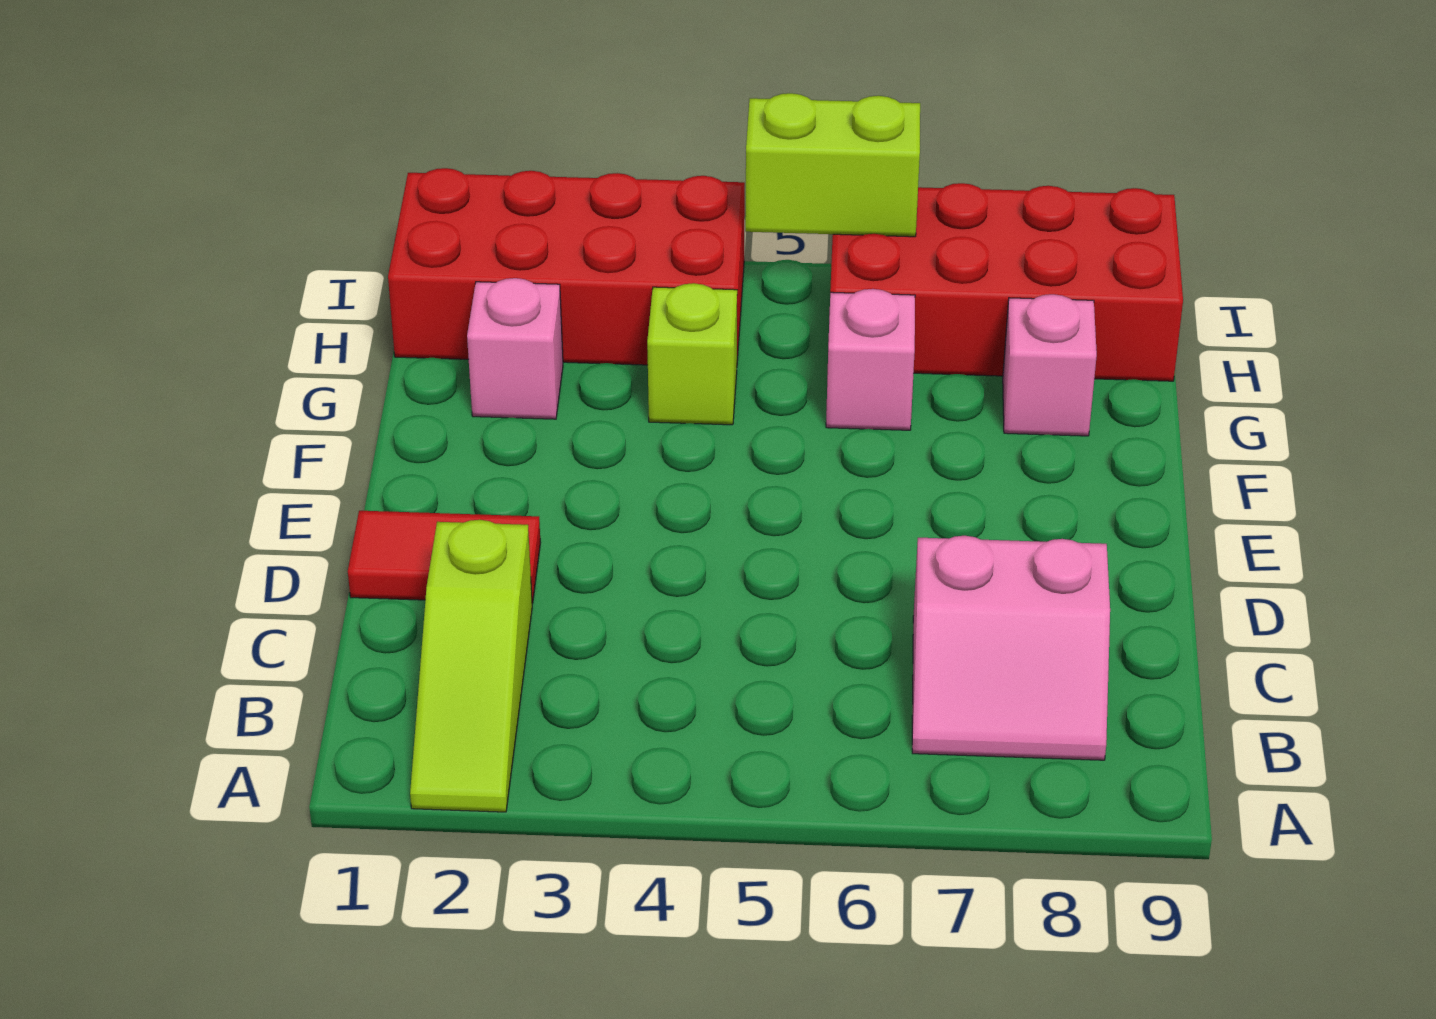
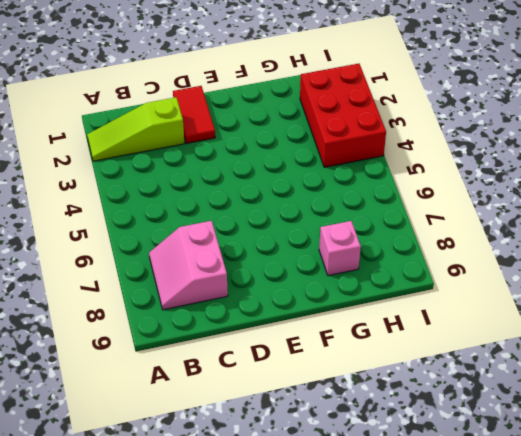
red 2x3 brick [300,64,386,167] -> red 2x4 brick [388,168,745,365]
none -> pink 1x1 brick [467,278,563,419]
none -> lime 1x1 brick [647,283,737,425]

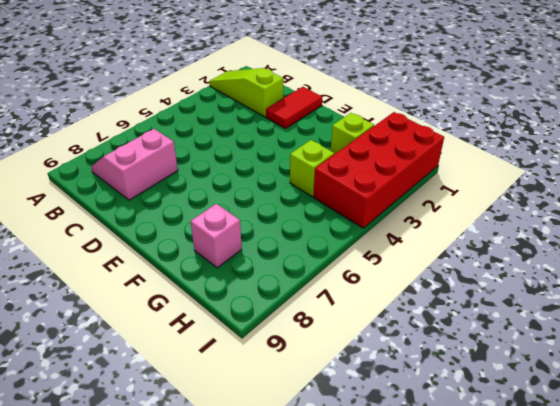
lime 1x1 brick [331,113,374,154] -> pink 1x1 brick [467,278,563,419]
none -> pink 1x1 brick [826,289,915,430]
none -> red 2x4 brick [830,183,1183,381]

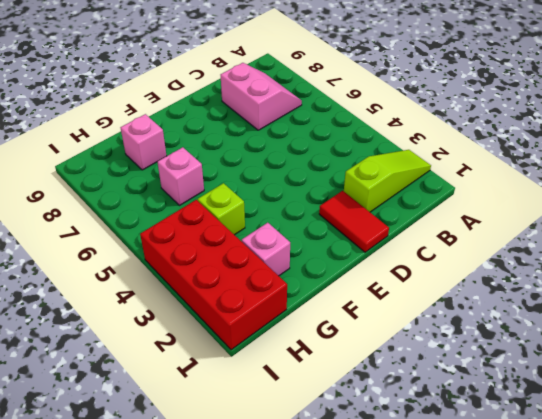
none -> red 2x4 brick [830,183,1183,381]
none -> lime 1x2 brick [745,93,920,237]

